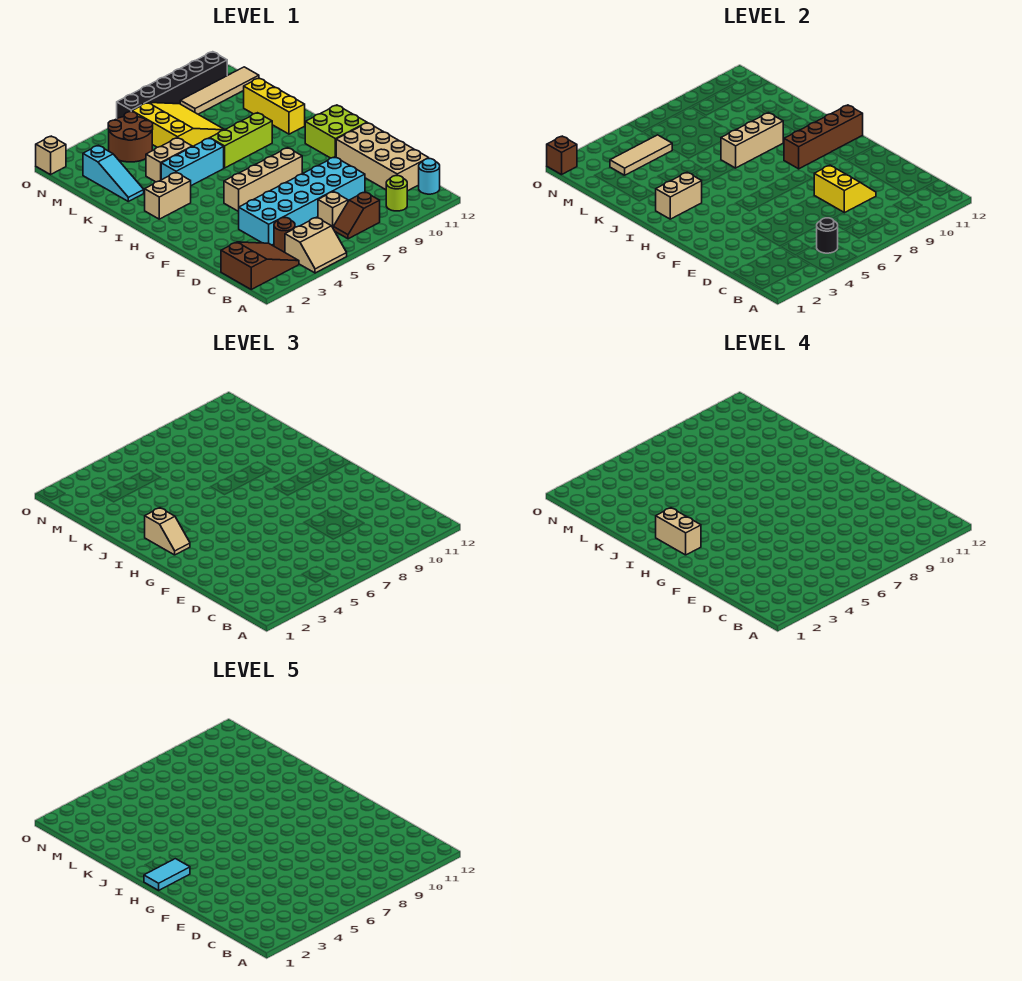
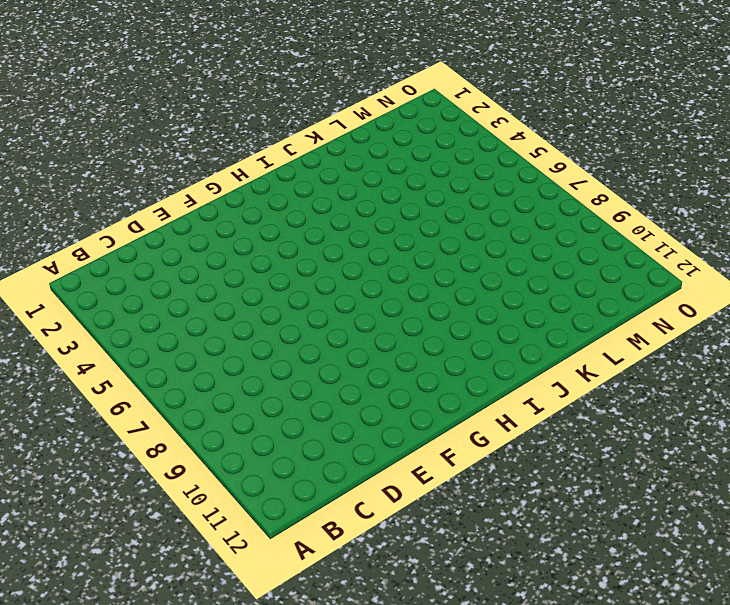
none -> tan 2x2 slope [285,217,347,273]
none -> brown 2x3 slope [221,242,299,289]
none -> brown 1x2 slope [333,192,380,239]
none -> lime 1x1 round brick [386,176,407,211]

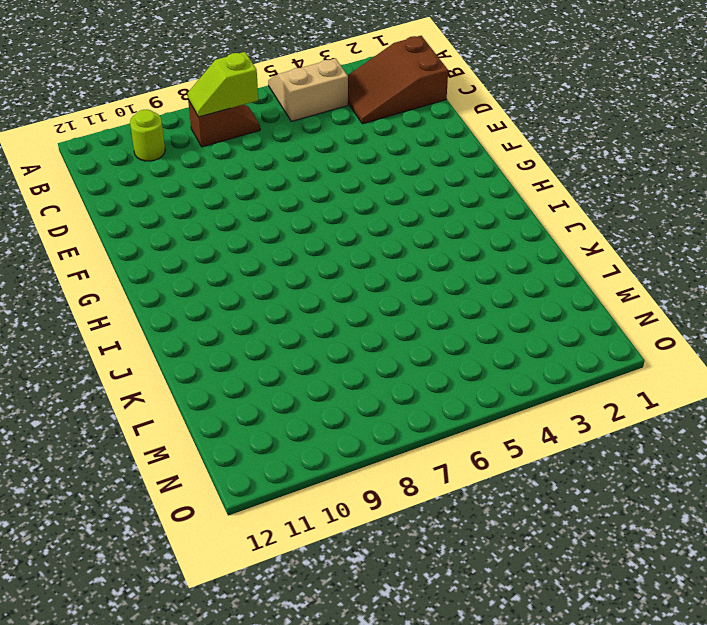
lime 1x2 slope [188,52,258,117] -> none
none -> cyan 1x1 round brick [419,159,440,194]
none -> brown 1x1 round brick [274,218,295,252]
none -> tan 1x1 brick [318,192,348,227]
none -> tan 2x4 brick [336,123,429,191]

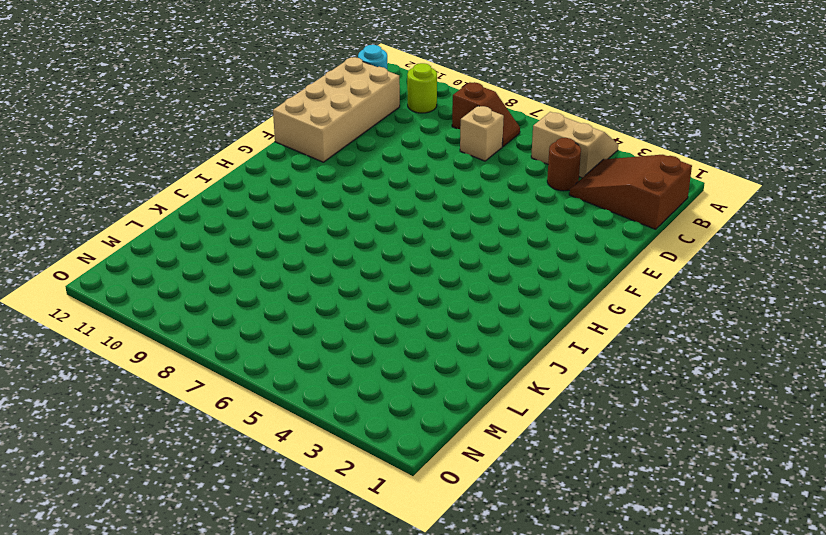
none -> cyan 2x6 brick [239,157,365,245]
none -> tan 1x4 brick [224,148,302,212]
none -> lime 2x2 brick [305,105,367,158]
none -> tan 1x2 brick [145,172,191,219]

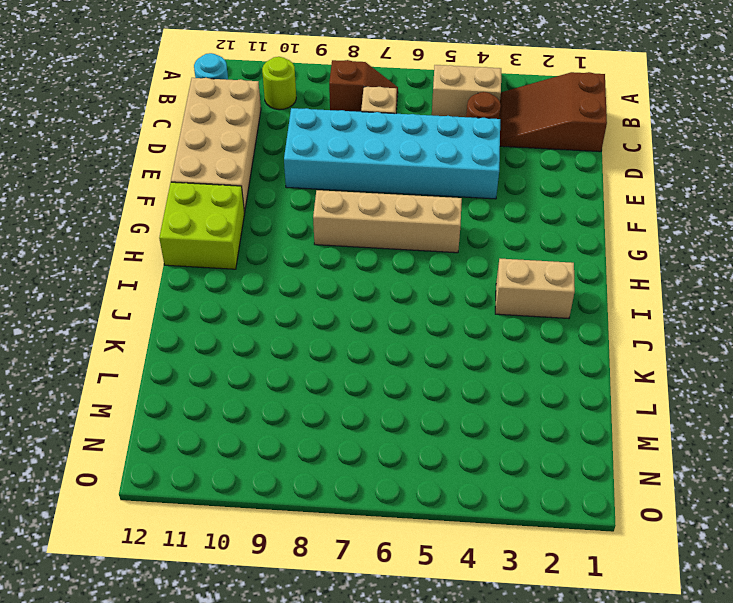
none -> cyan 1x3 brick [161,138,224,186]
none -> lime 1x3 brick [210,113,272,168]
none -> yellow 1x3 brick [244,78,305,134]
none -> cyan 1x3 slope [83,145,144,201]

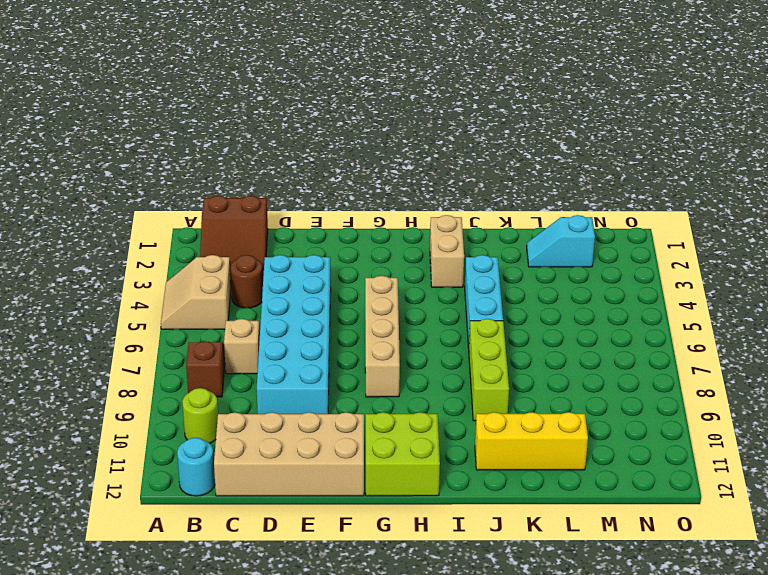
cyan 1x2 slope [527,215,595,267] -> cyan 1x3 slope [83,145,144,201]
none -> tan 1x2 brick [146,138,192,182]
none -> yellow 3x3 slope [132,102,225,147]
none -> brown 2x2 round brick [108,112,153,162]
none -> tan 1x4 tile [180,67,259,114]

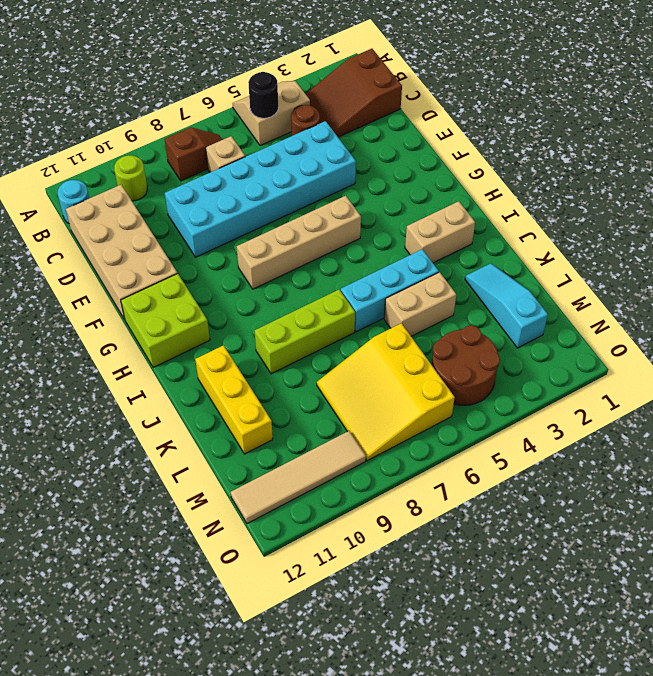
none -> tan 1x1 brick [36,136,66,175]
none -> black 1x6 brick [117,52,227,118]
none -> yellow 2x2 slope [814,165,876,213]
none -> brown 1x4 brick [784,105,863,169]

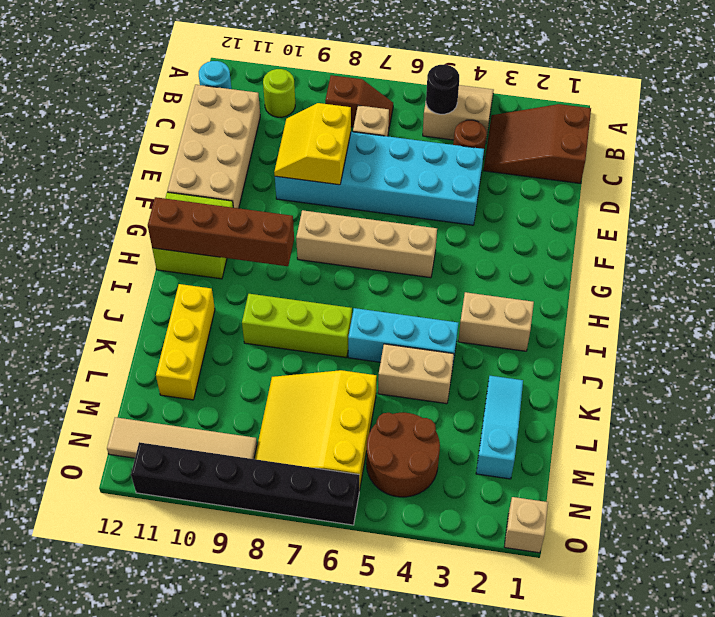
none -> tan 1x2 brick [656,172,702,219]
none -> tan 1x3 brick [721,113,783,168]
none -> tan 1x3 tile [610,135,672,175]
none -> brown 1x1 brick [547,136,577,175]

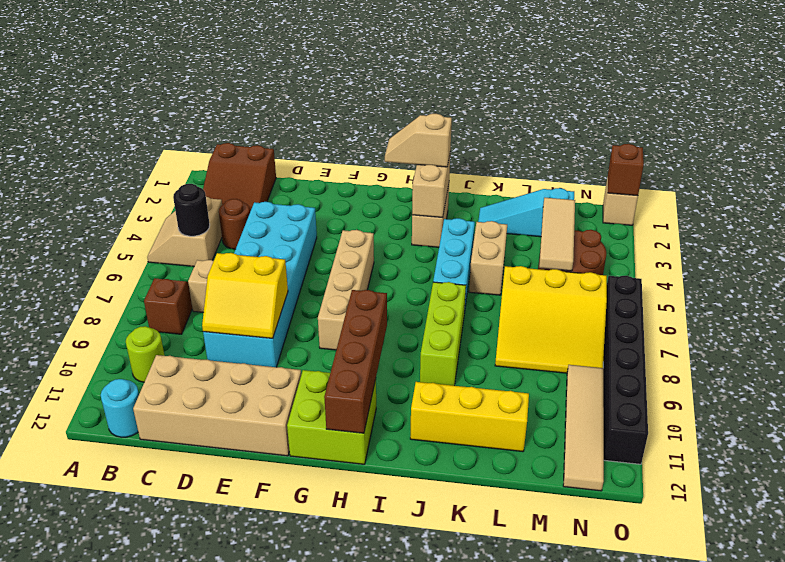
none -> tan 1x3 brick [721,113,783,168]
none -> tan 1x2 brick [656,508,701,555]
none -> cyan 1x2 tile [144,859,190,891]

